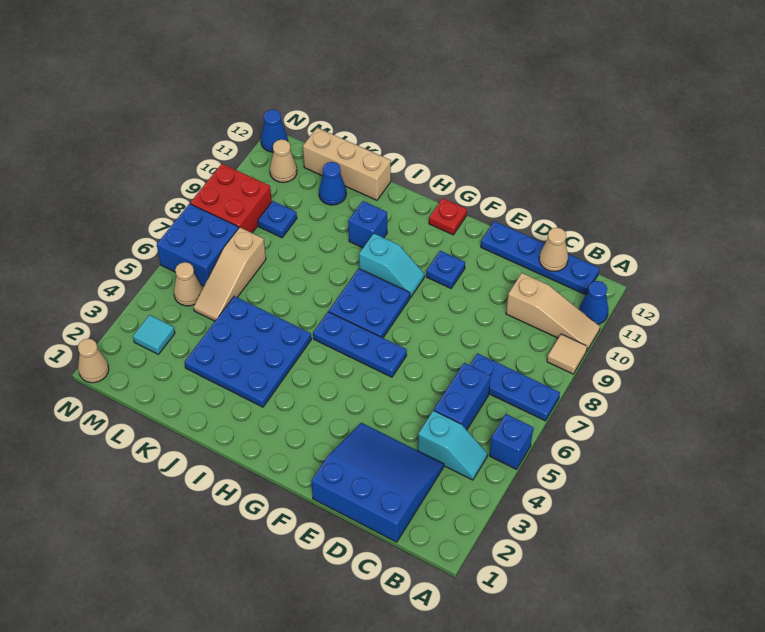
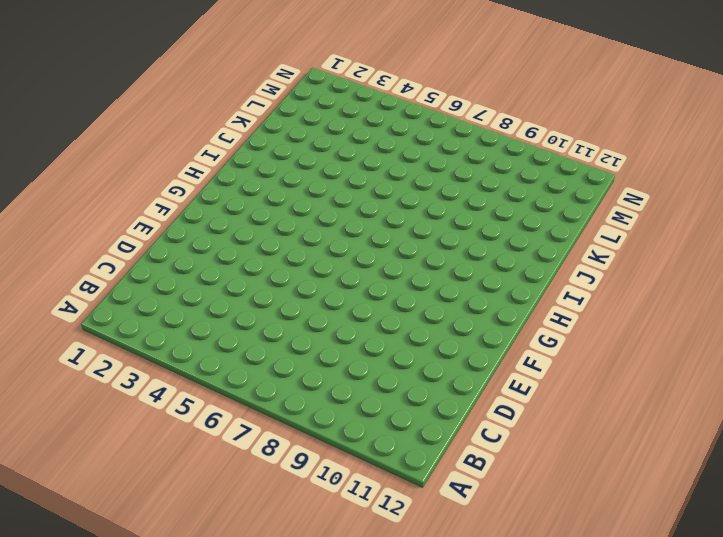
none -> blue 1x1 brick [489,414,533,469]
none -> blue 1x3 plate [470,353,560,421]
none -> tan 1x1 tile [547,334,587,374]

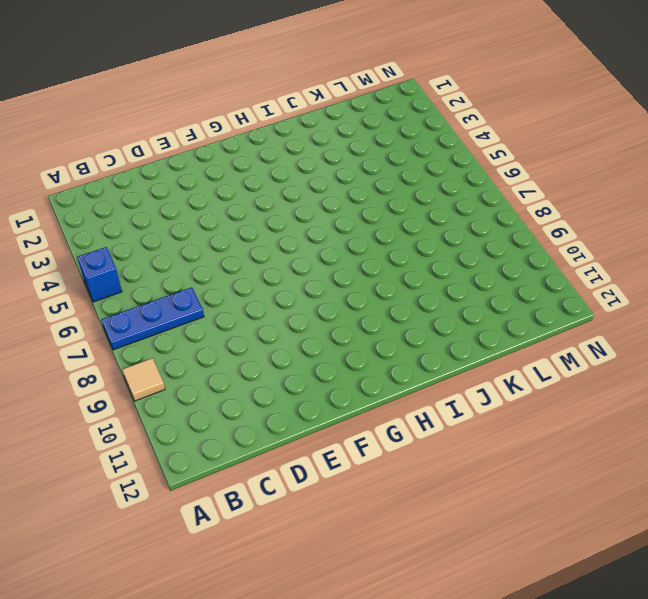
none -> tan 1x3 slope [506,273,600,351]
none -> blue 1x1 cone [579,281,608,324]
none -> cyan 1x2 slope [418,411,488,480]

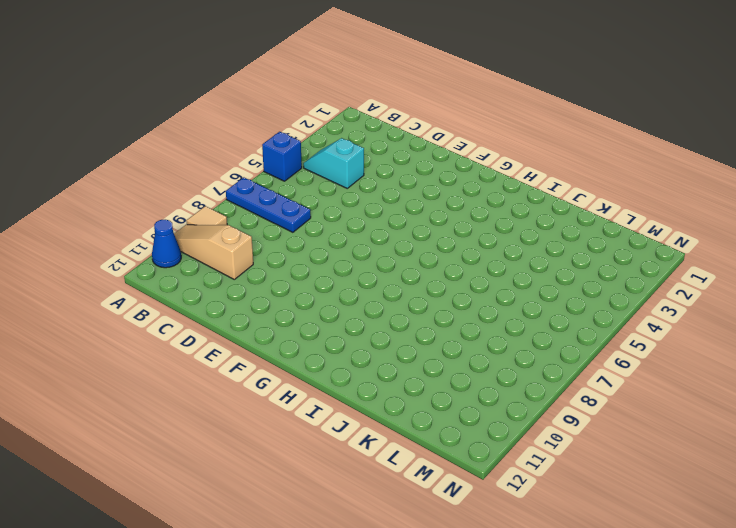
none -> blue 1x4 plate [481,221,599,295]
none -> blue 3x3 slope [312,423,444,542]
none -> blue 1x2 brick [434,363,491,430]

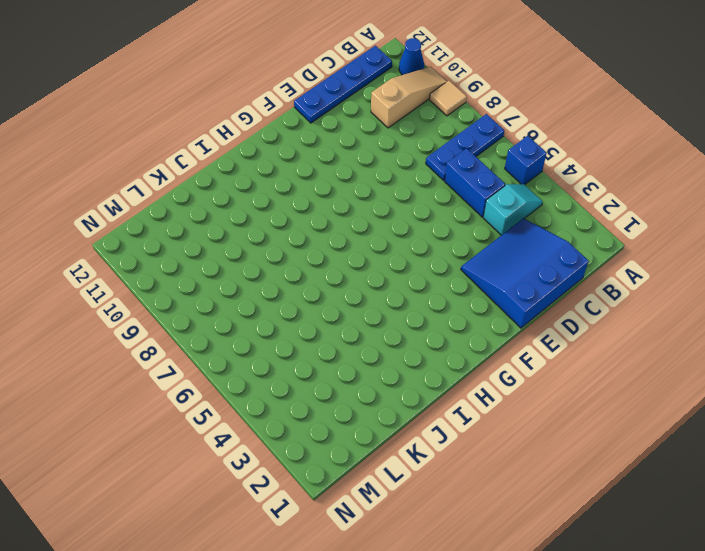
none -> blue 1x3 plate [313,312,407,377]
none -> blue 1x1 plate [426,251,465,288]
none -> blue 2x2 plate [329,269,410,338]

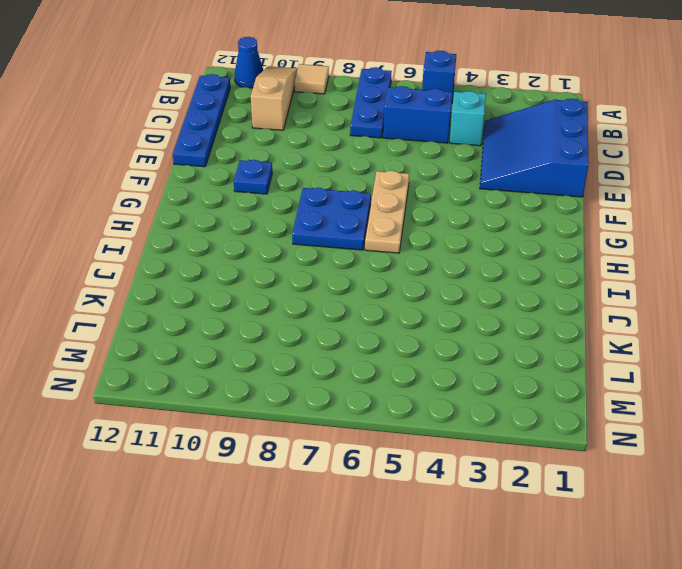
tan 1x3 plate [365,171,409,253] -> blue 1x3 plate [313,312,407,377]
none -> cyan 1x2 slope [359,234,424,298]
none -> red 1x1 plate [429,198,467,235]
none -> blue 3x3 plate [184,296,311,407]

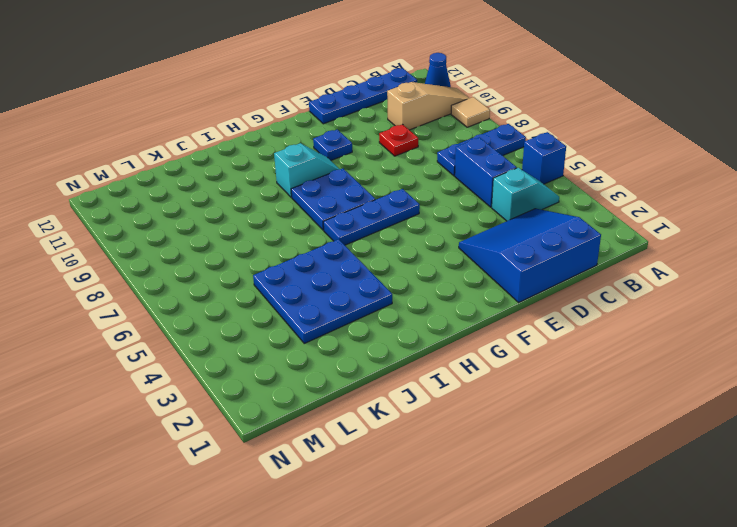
red 1x1 plate [379,124,418,156] -> red 1x1 plate moved to [429,198,467,235]
none -> blue 1x1 brick [348,201,387,248]
none -> tan 1x3 brick [303,128,391,200]
none -> blue 1x1 cone [319,162,346,205]

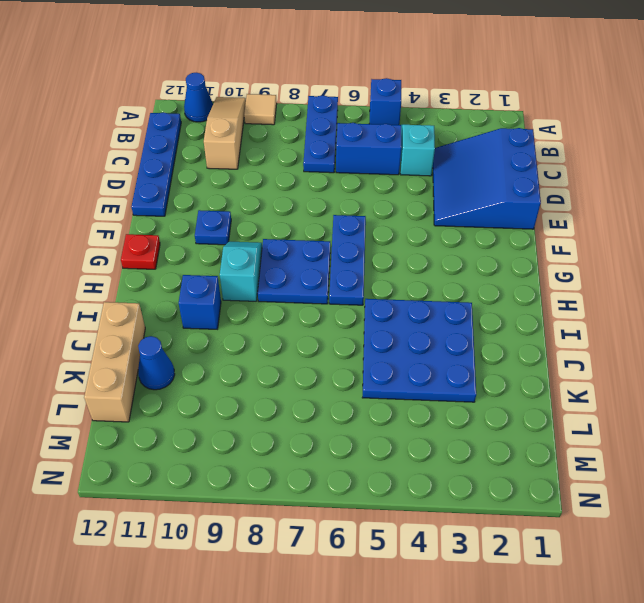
none -> tan 1x3 slope [193,227,266,321]
none -> blue 1x1 plate [258,201,297,238]
none -> cyan 1x1 tile [133,315,175,354]

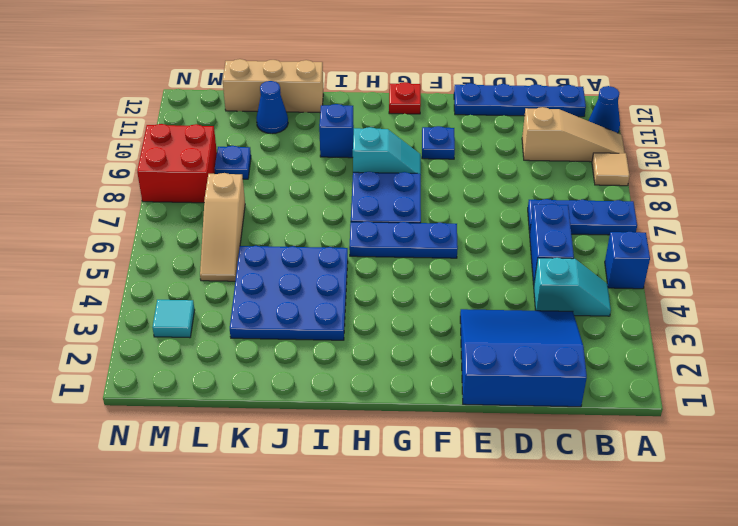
none -> tan 1x1 cone [174,262,202,306]
none -> blue 2x2 brick [157,204,239,286]
none -> tan 1x1 cone [270,140,297,183]

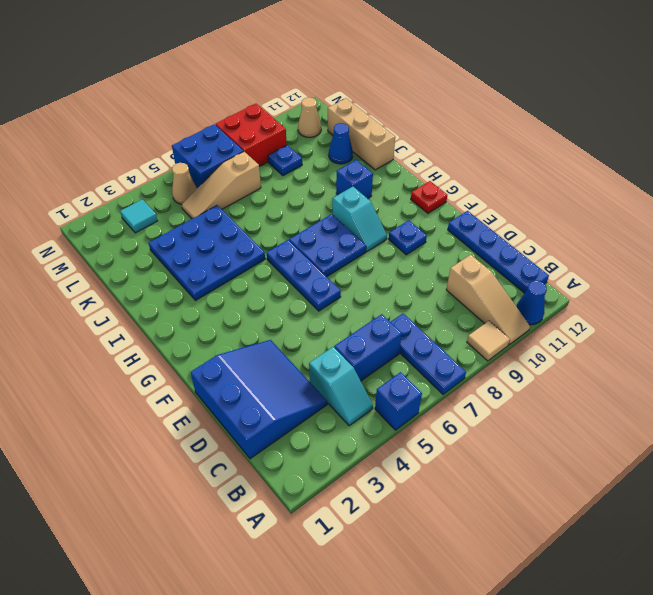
none -> tan 1x1 cone [78,339,109,383]
none -> blue 1x1 cone [261,109,288,152]
none -> tan 1x1 cone [539,228,568,271]

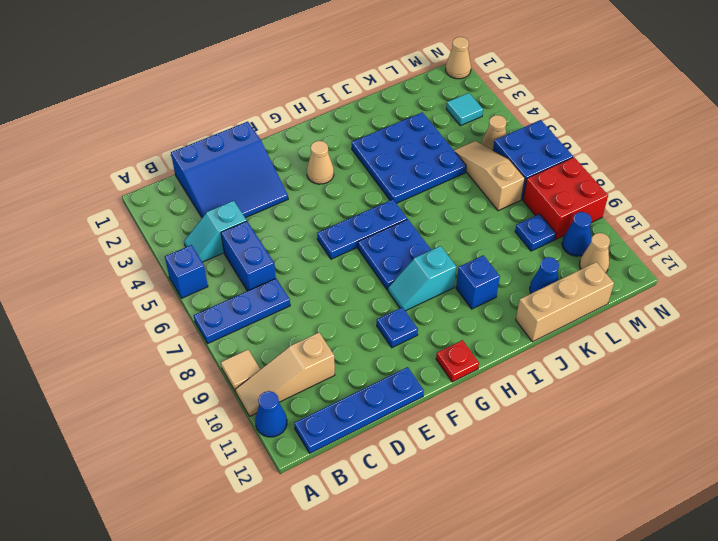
tan 1x1 cone [307,141,334,184] -> tan 1x1 cone moved to [539,228,568,271]
blue 1x1 cone [562,212,592,256] -> blue 1x1 cone moved to [261,109,288,152]

